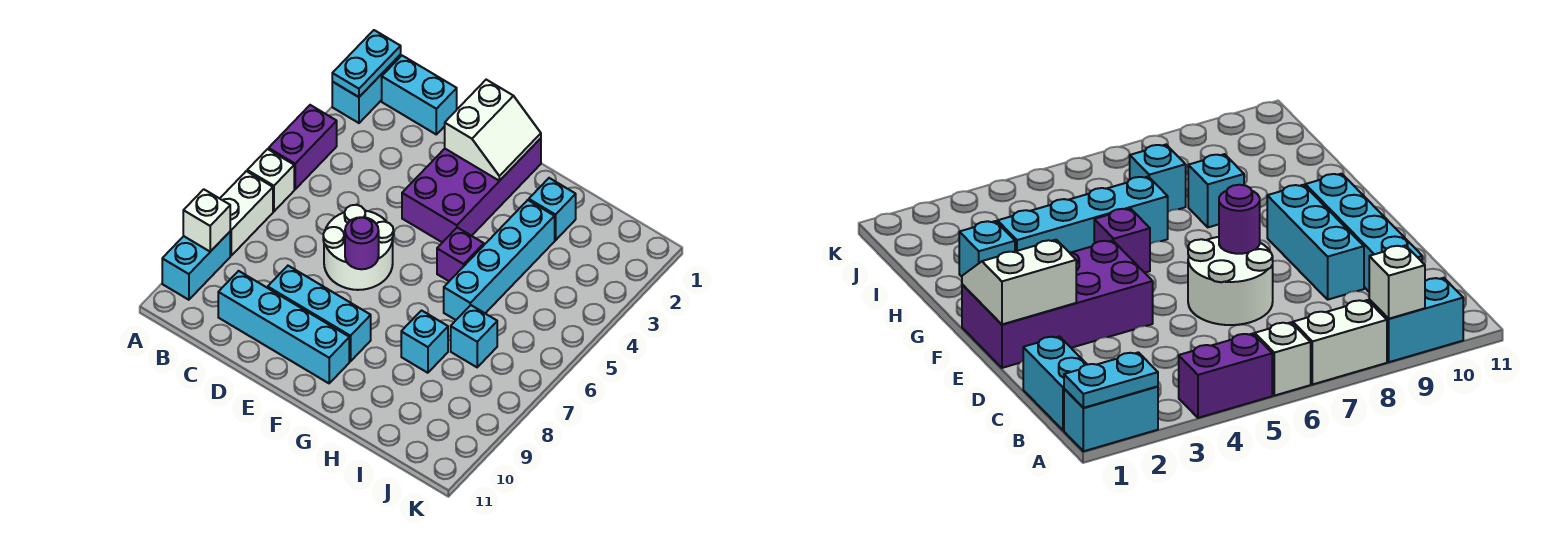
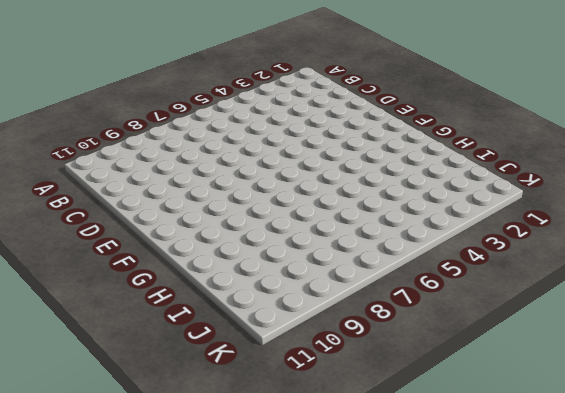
none -> cyan 1x2 brick [332,55,401,123]
none -> purple 1x2 brick [269,105,337,189]
none -> white 1x1 brick [247,149,294,211]

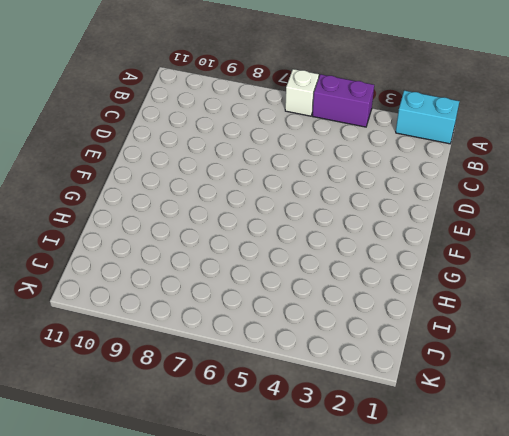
none -> white 1x2 brick [220,171,273,255]
none -> cyan 1x2 brick [162,232,230,300]
none -> cyan 1x2 brick [382,56,457,134]

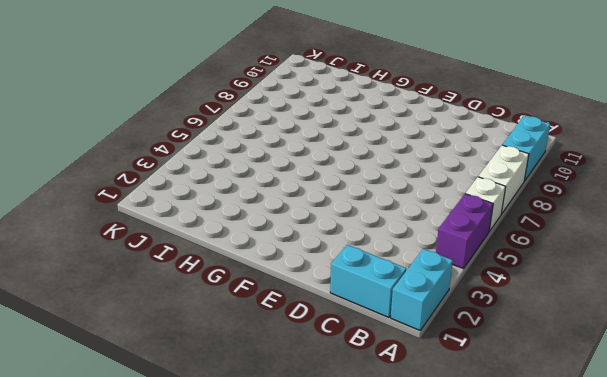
none -> cyan 1x4 brick [218,271,349,383]
none -> white 2x2 round brick [323,205,394,290]
none -> cyan 1x3 brick [268,266,371,361]

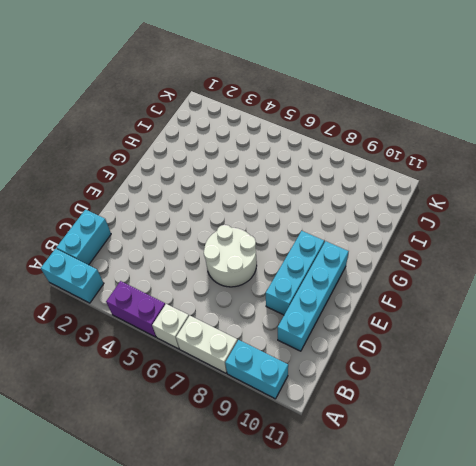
none -> purple 2x4 brick [402,138,541,243]
none -> purple 1x1 brick [437,227,484,281]
none -> cyan 1x1 brick [529,178,576,240]

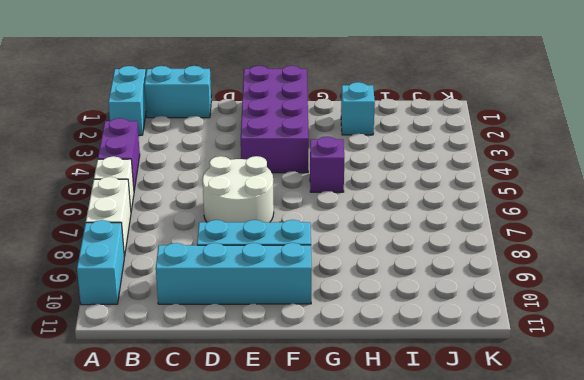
none -> cyan 1x4 brick [444,200,555,320]
none -> cyan 1x1 brick [401,311,448,373]
none -> cyan 1x1 brick [451,305,497,367]

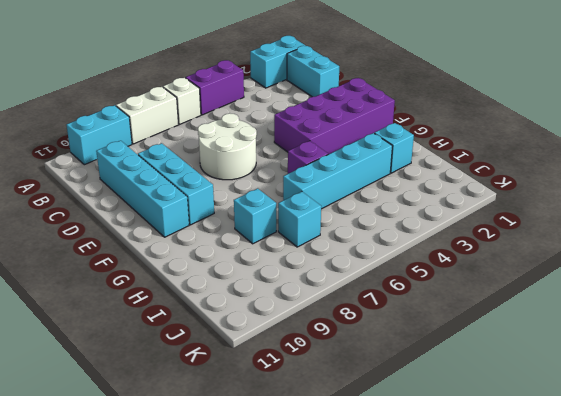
none -> cyan 1x2 plate [332,30,401,97]
none -> white 1x1 brick [183,189,230,252]
none -> white 2x2 slope [445,80,541,181]

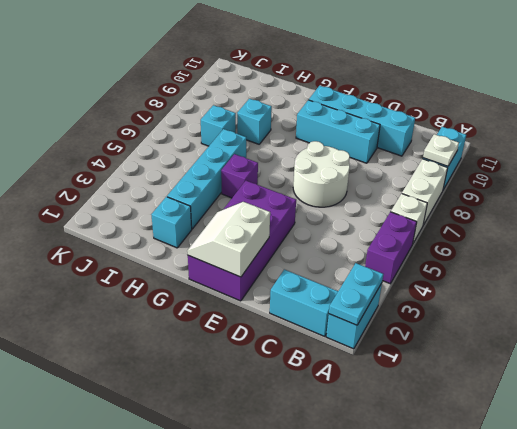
white 1x1 plate [423,134,459,166] -> white 1x1 brick [183,189,230,252]
none -> purple 1x1 round brick [345,217,379,269]

